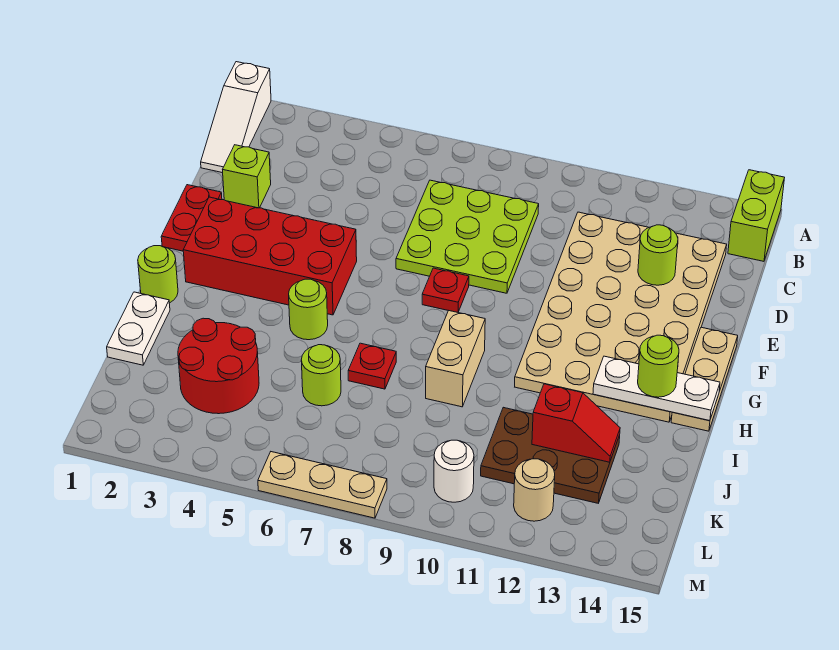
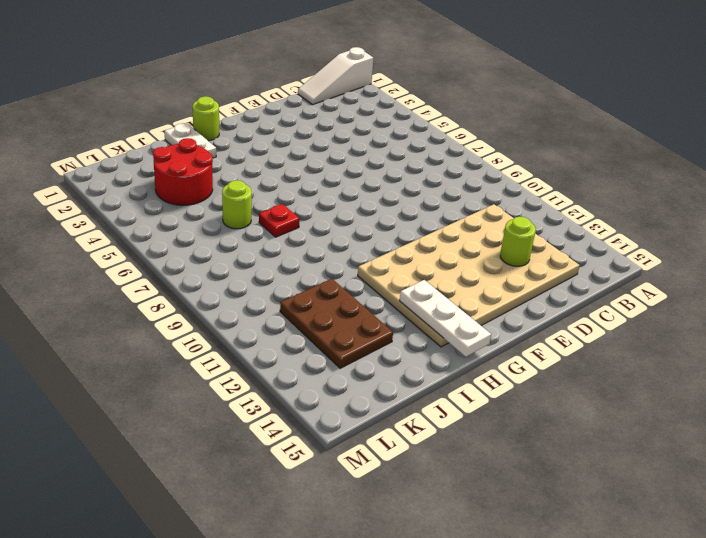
white 1x2 plate [164,123,216,158] -> white 1x2 plate turned to [107,292,170,365]
none -> lime 1x2 brick [728,170,785,261]
none -> lime 3x3 plate [396,180,539,293]
none -> lime 1x1 brick [223,145,271,208]

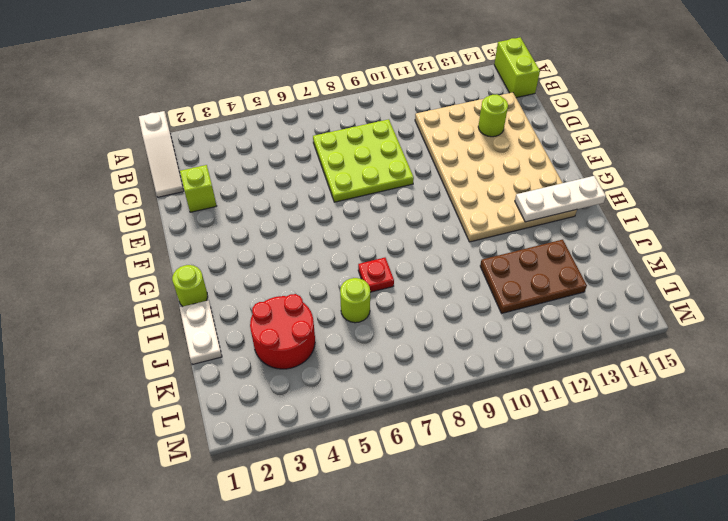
none -> red 1x2 plate [161,185,222,251]
none -> red 2x4 brick [183,197,357,315]
none -> red 1x1 plate [422,268,469,312]

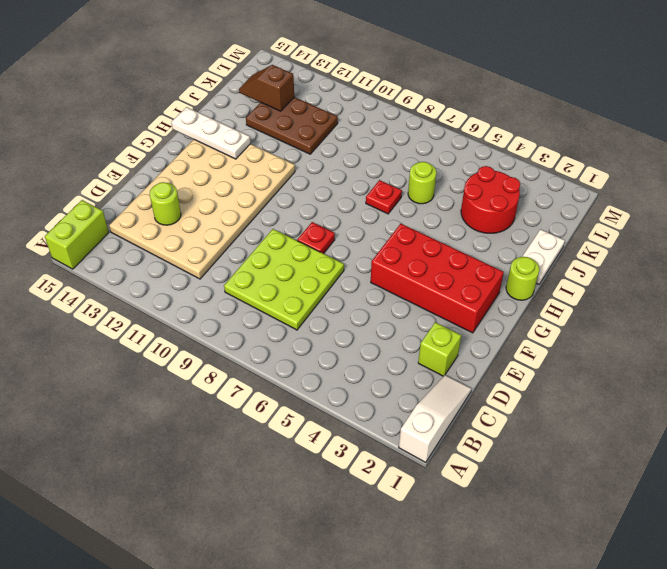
brown 1x2 slope [239,65,294,111] -> none
none -> red 1x2 plate [161,185,222,251]
none -> tan 1x3 plate [671,327,738,431]
none -> lime 1x1 round brick [289,279,328,340]

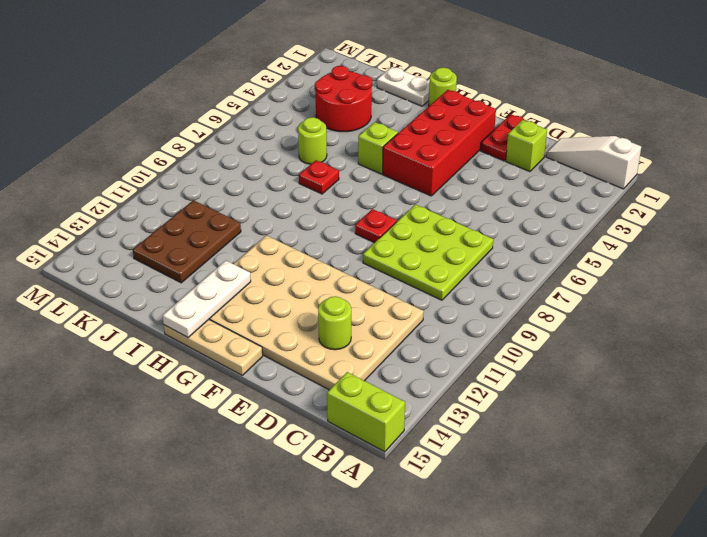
red 1x2 plate [481,114,527,161] -> red 1x2 plate turned to [161,185,222,251]
lime 1x1 brick [358,122,398,174] -> lime 1x1 round brick [289,279,328,340]
none -> tan 1x2 brick [426,310,485,407]
none -> white 1x1 round brick [434,440,474,502]
none -> tan 1x1 round brick [514,459,555,521]

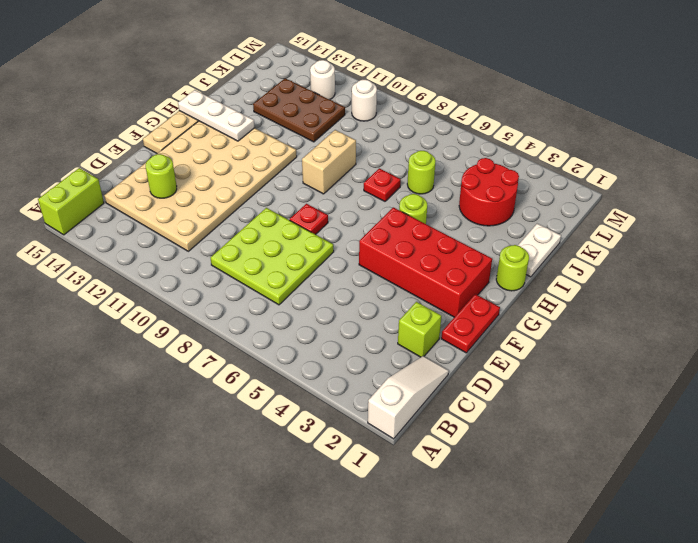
white 1x1 round brick [310,60,335,100] -> tan 1x1 round brick [514,459,555,521]
none -> tan 1x3 plate [258,452,387,518]
none -> red 1x2 slope [532,384,620,462]
none -> lime 1x1 round brick [638,335,679,397]

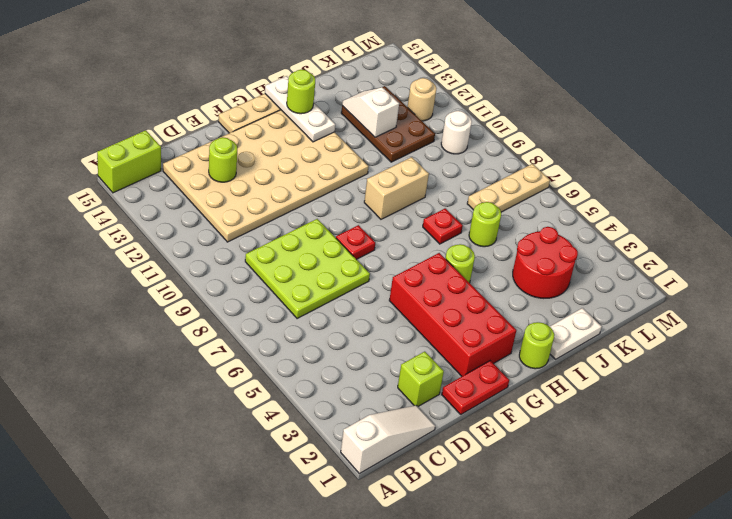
white 1x2 slope [342,87,399,137] -> red 1x2 slope [532,384,620,462]
tan 1x3 plate [467,164,550,212] -> tan 1x3 plate turned to [258,452,387,518]

